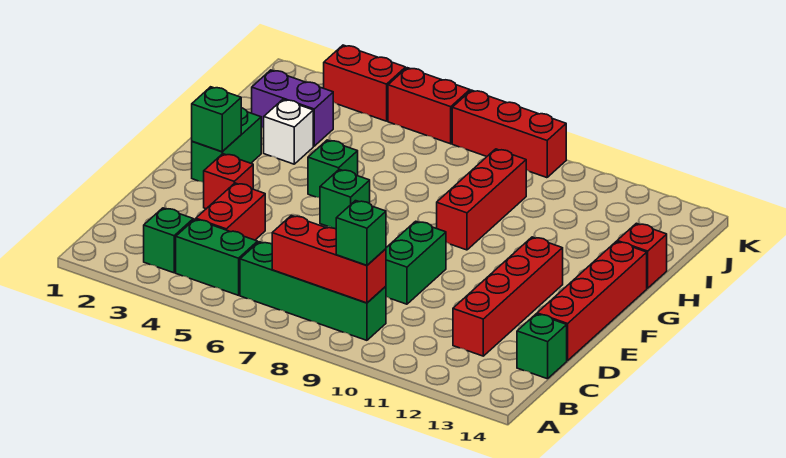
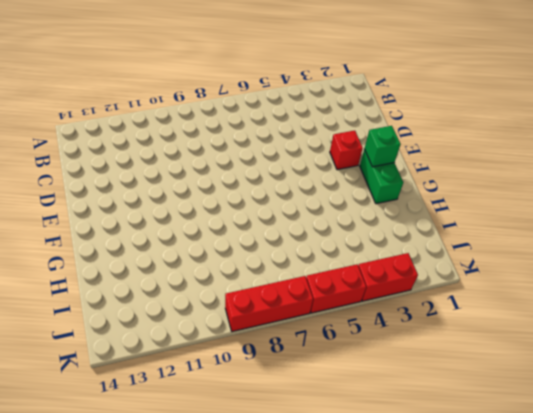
none -> green 1x1 brick [144,208,193,273]
none -> green 1x2 brick [176,219,258,295]
none -> green 1x4 brick [240,242,386,340]

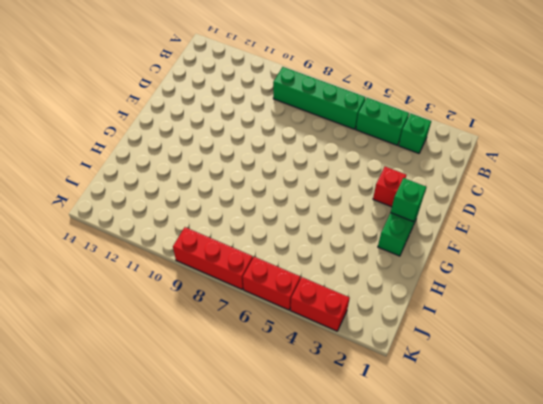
none -> red 1x2 brick [196,183,265,240]
none -> red 1x4 brick [453,237,563,356]
none -> green 1x1 brick [517,314,567,379]

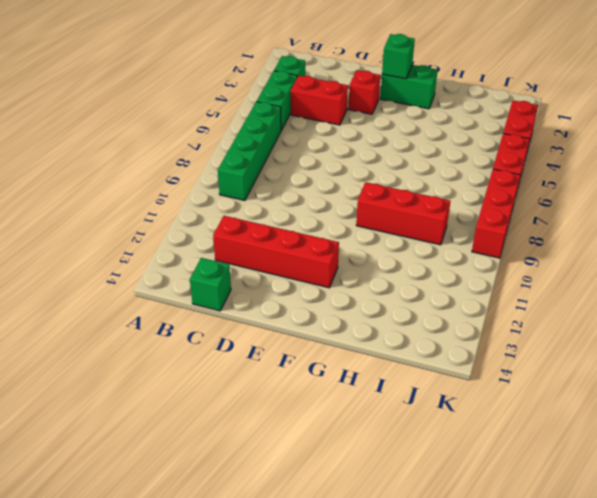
none -> green 1x2 brick [386,221,446,304]
none -> red 1x4 brick [537,241,647,361]
none -> green 1x1 brick [320,169,370,229]

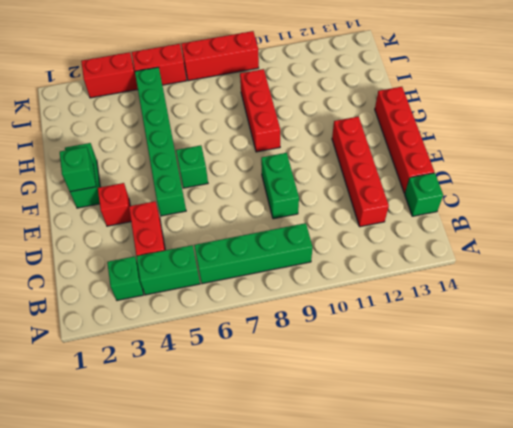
green 1x6 brick [135,67,186,216] -> green 1x1 brick [308,140,358,198]
none -> white 1x1 brick [264,100,313,164]
none -> red 1x1 brick [617,223,667,288]
none -> purple 1x2 brick [252,70,333,146]

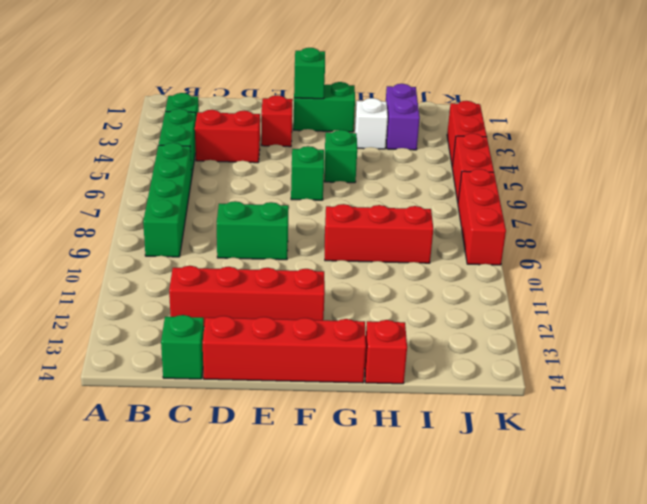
none -> red 1x3 brick [272,216,386,303]
none -> green 1x1 brick [336,201,386,265]

